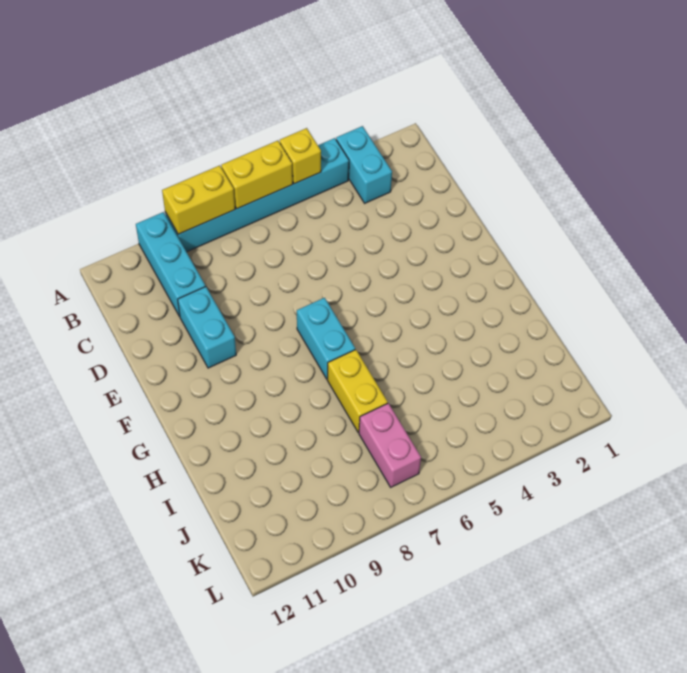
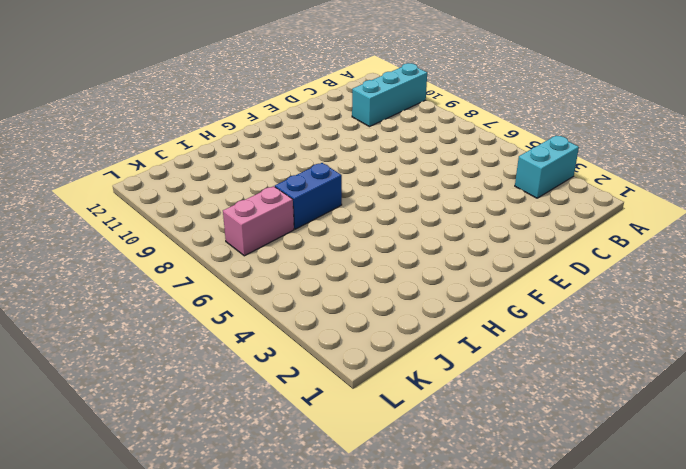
blue 1x2 brick [275,163,342,229] -> yellow 1x2 brick [327,350,388,432]
none -> cyan 1x6 brick [165,138,349,252]
none -> cyan 1x2 brick [178,287,236,368]

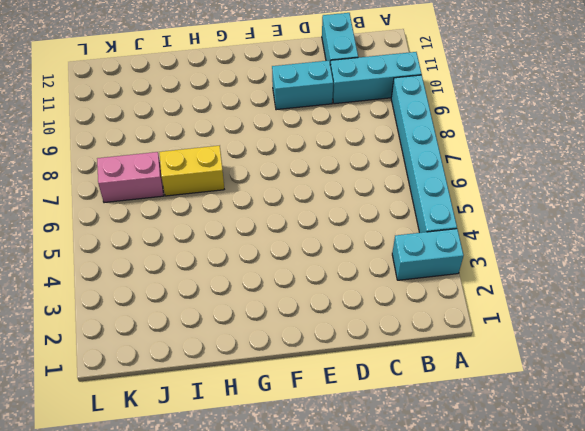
cyan 1x2 brick [322,13,358,64] -> cyan 1x2 brick turned to [297,298,355,379]
none -> yellow 1x1 brick [280,128,321,184]
none -> yellow 1x2 brick [221,141,293,209]

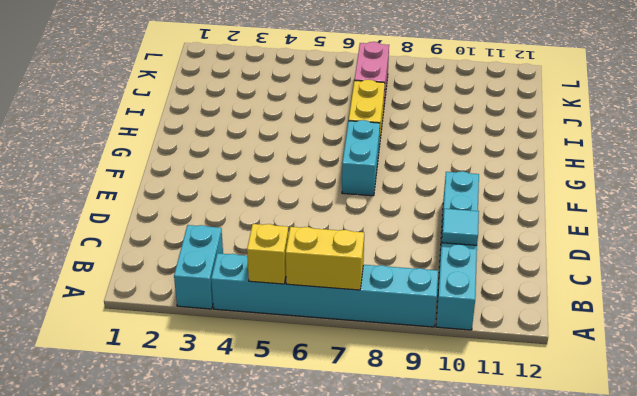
cyan 1x1 tile [442,209,479,245] -> none
none -> yellow 1x2 brick [162,165,235,234]

